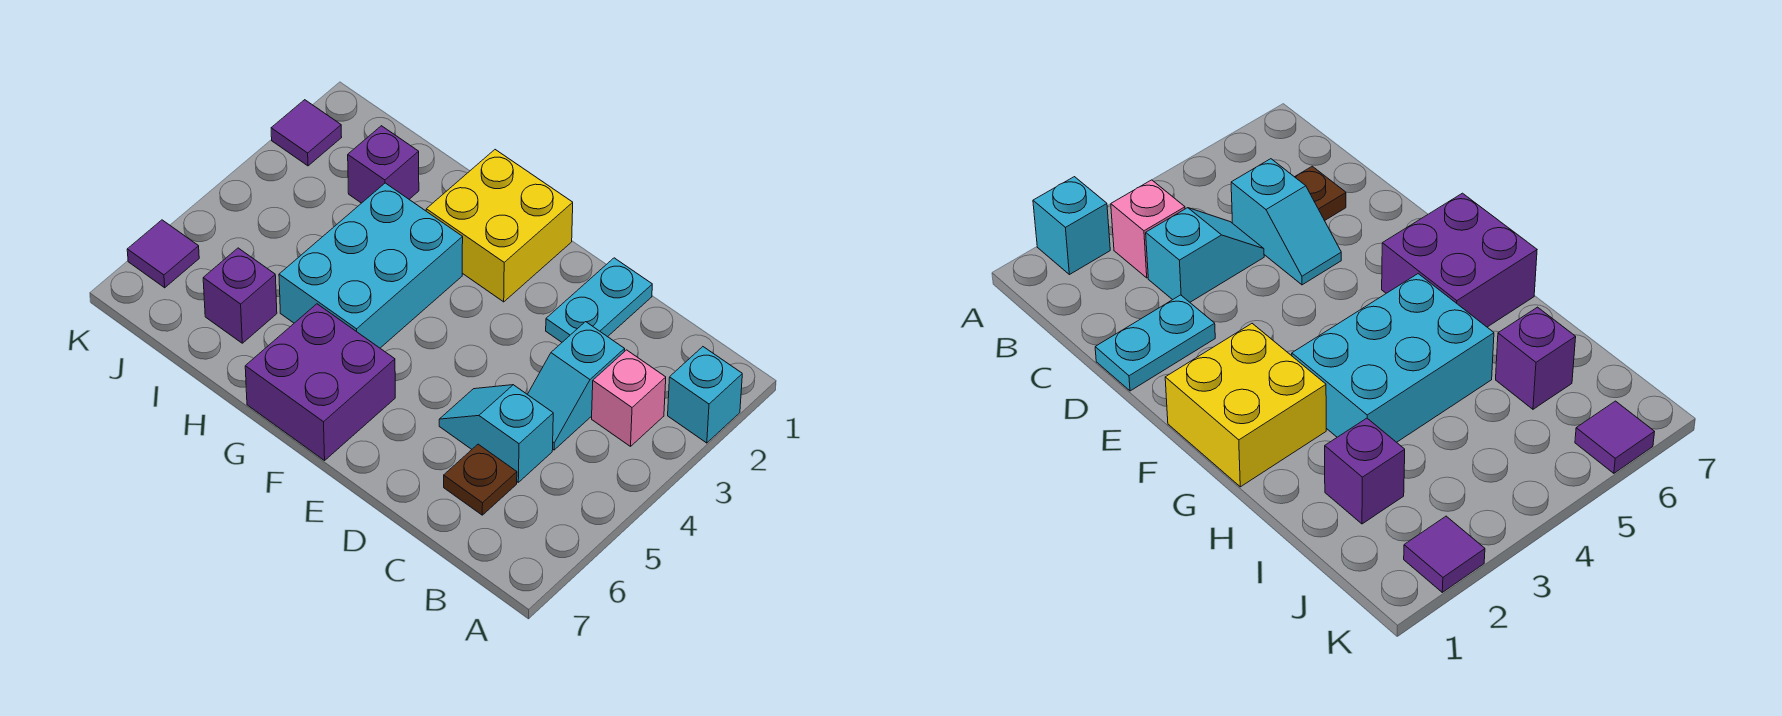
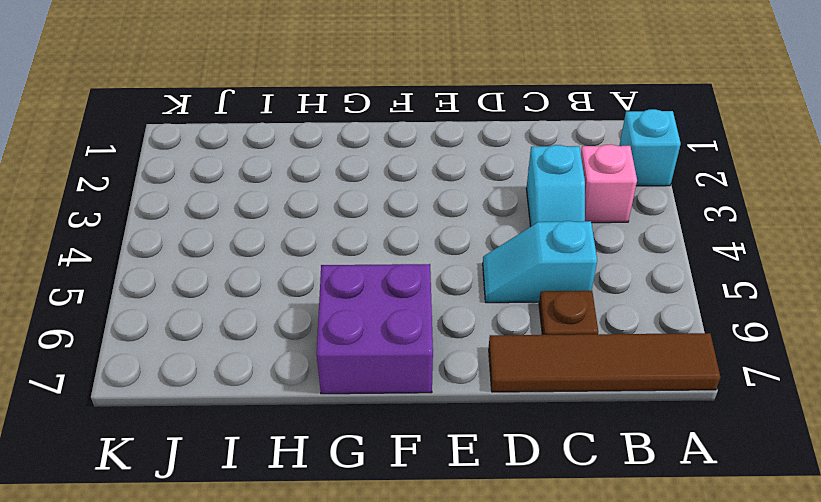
brown 1x4 tile [489,333,720,392] -> none
none -> cyan 1x2 plate [546,258,652,342]
none -> yellow 2x2 brick [426,150,573,302]
none -> cyan 2x3 brick [279,183,463,348]

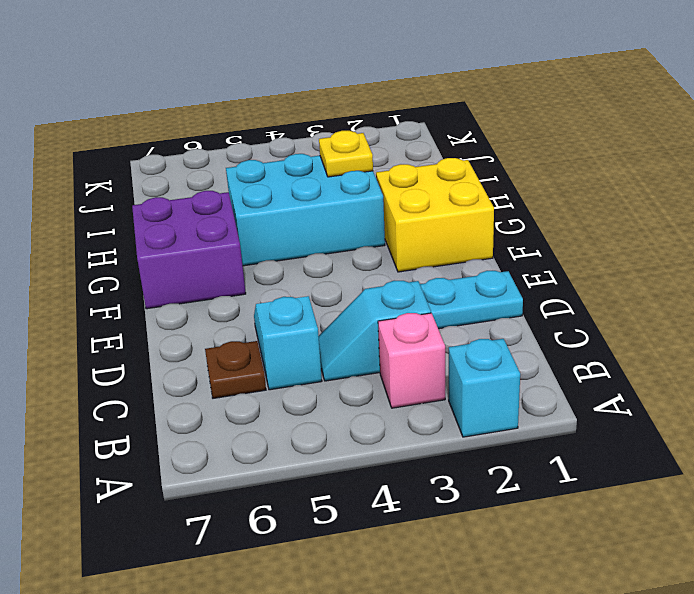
yellow 1x1 plate [319,131,373,177] -> none
none -> purple 1x1 brick [348,126,419,203]
none -> purple 1x1 brick [203,248,277,343]
none -> purple 1x1 tile [271,100,342,166]

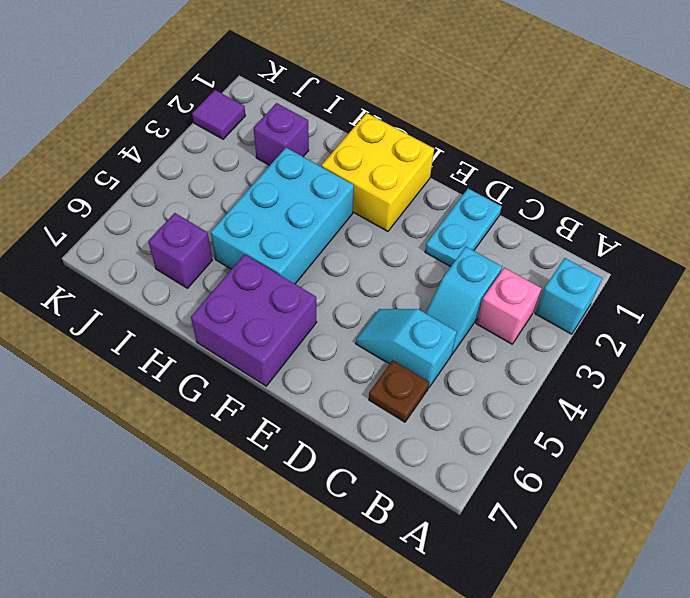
none -> purple 1x1 tile [127,220,199,288]

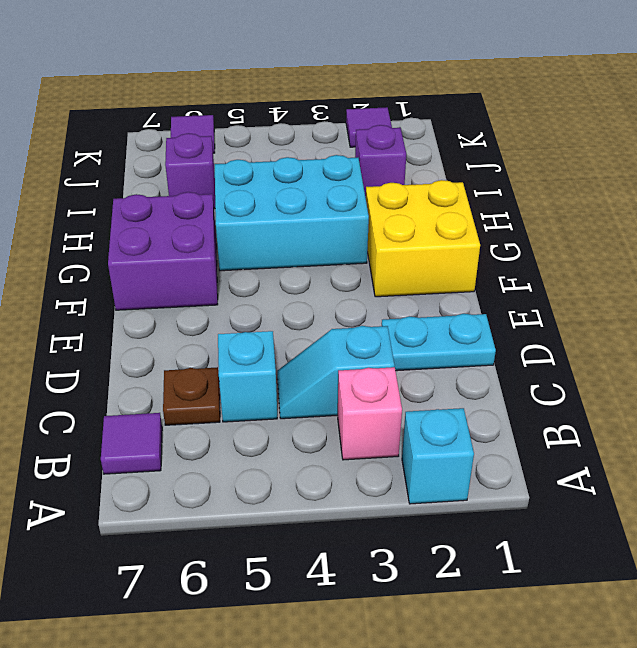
purple 1x1 tile [101,413,162,474] -> none

